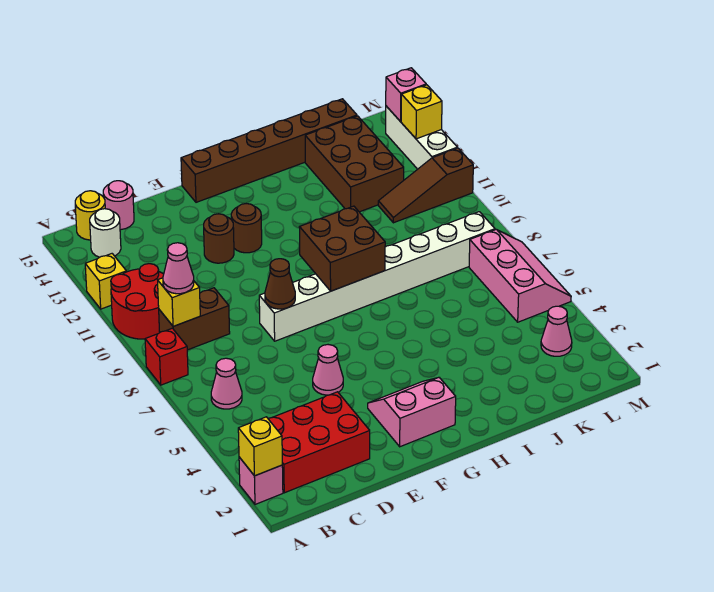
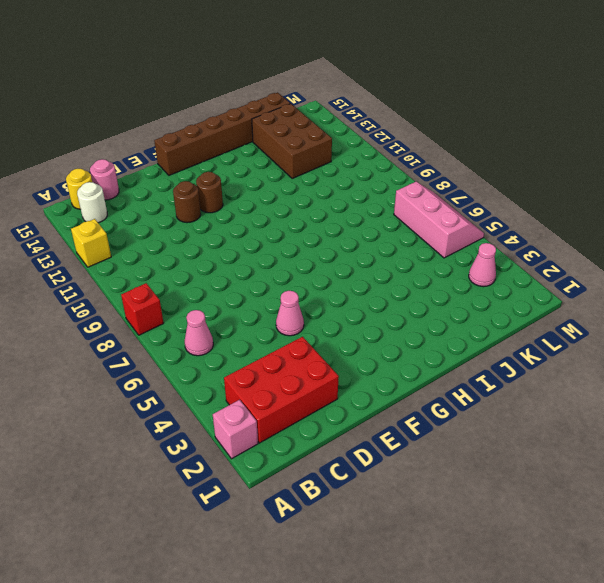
none -> red 2x2 round brick [111,264,164,339]
none -> brown 1x2 brick [159,288,230,350]
none -> white 1x8 brick [259,212,495,341]

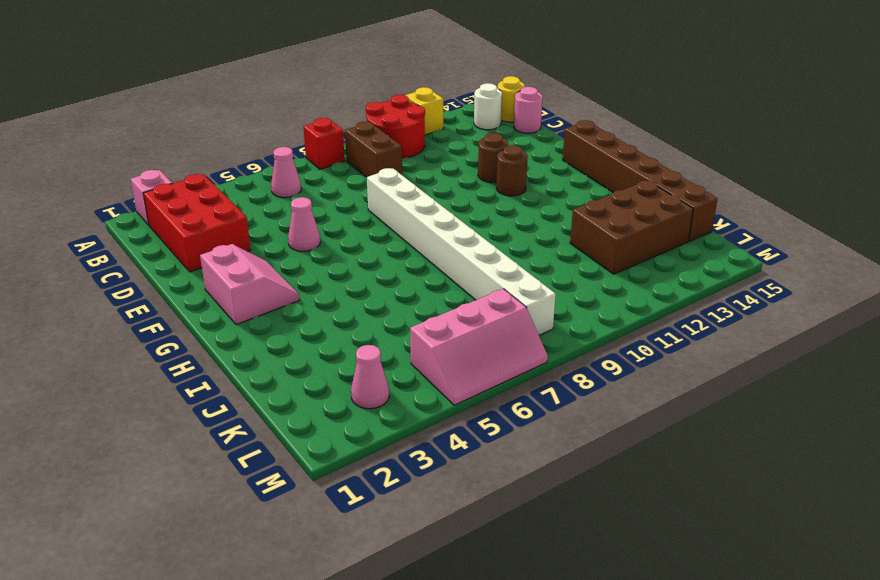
none -> brown 1x3 slope [378,148,473,223]
none -> white 1x3 brick [386,106,457,169]
none -> yellow 1x1 brick [238,417,282,476]

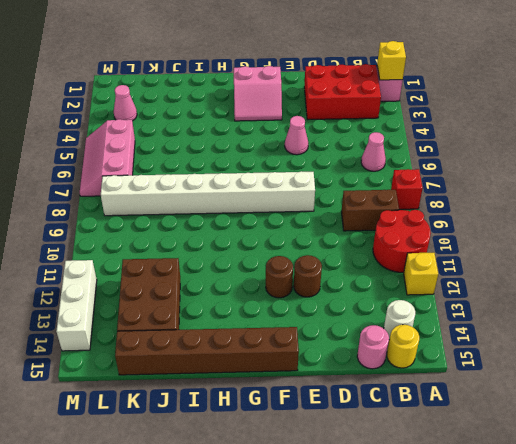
none -> brown 1x3 slope [378,148,473,223]
none -> yellow 1x1 brick [158,278,200,326]
none -> brown 1x1 cone [265,259,295,309]

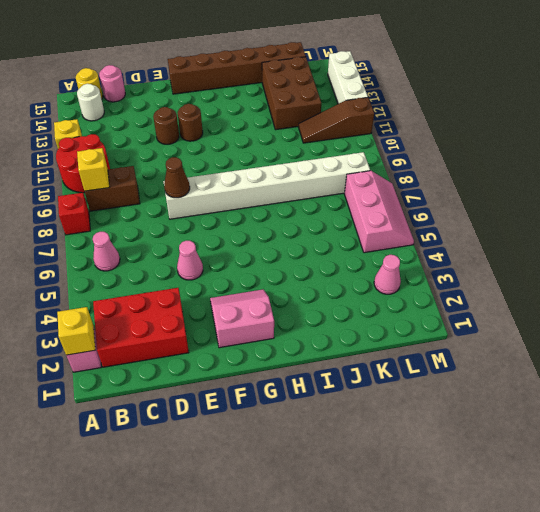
none -> brown 2x2 brick [299,206,385,291]
none -> yellow 1x1 brick [401,85,442,139]
none -> pink 1x1 brick [386,68,426,122]

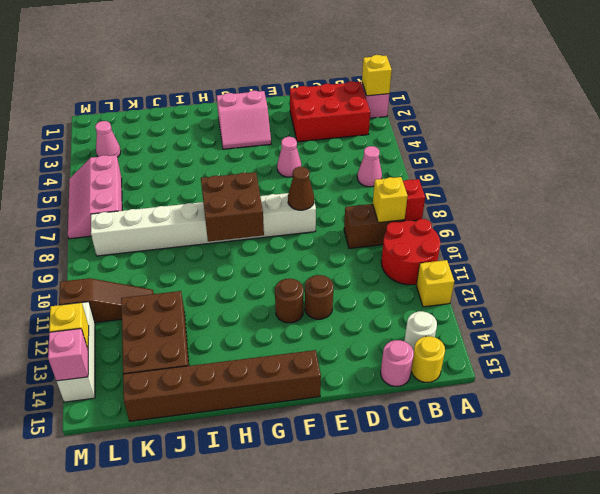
none -> pink 1x1 cone [163,243,194,294]

